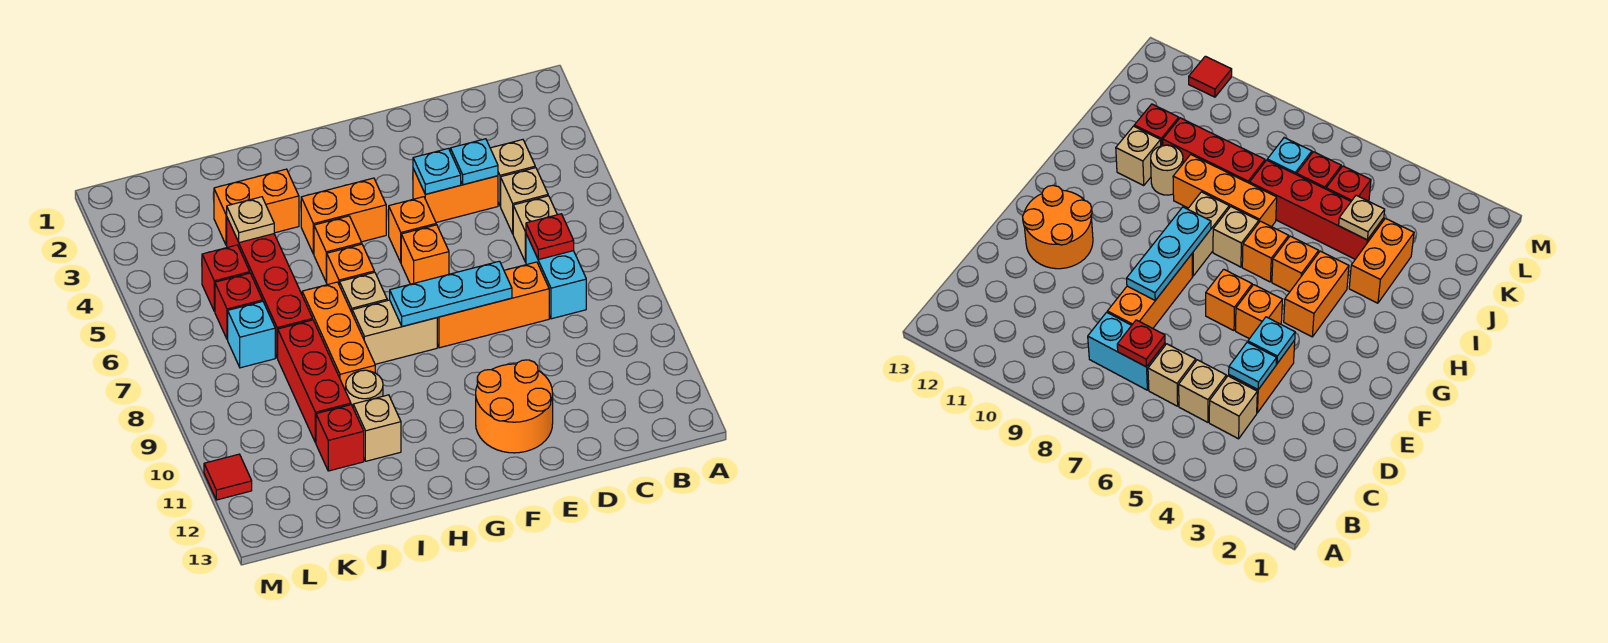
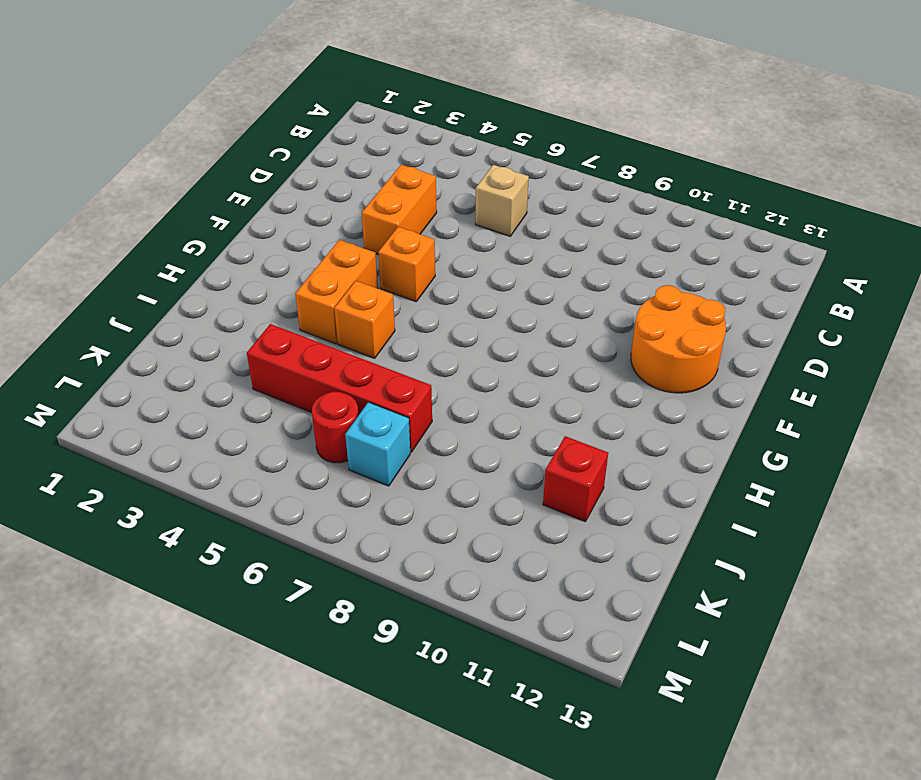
red 1x1 round brick [312,391,359,463] -> red 1x1 brick [215,273,263,340]
none -> tan 1x1 brick [490,140,535,206]
none -> tan 1x1 brick [501,168,548,234]
none -> cyan 1x2 brick [526,234,586,319]
none -> orange 1x3 brick [437,262,549,348]

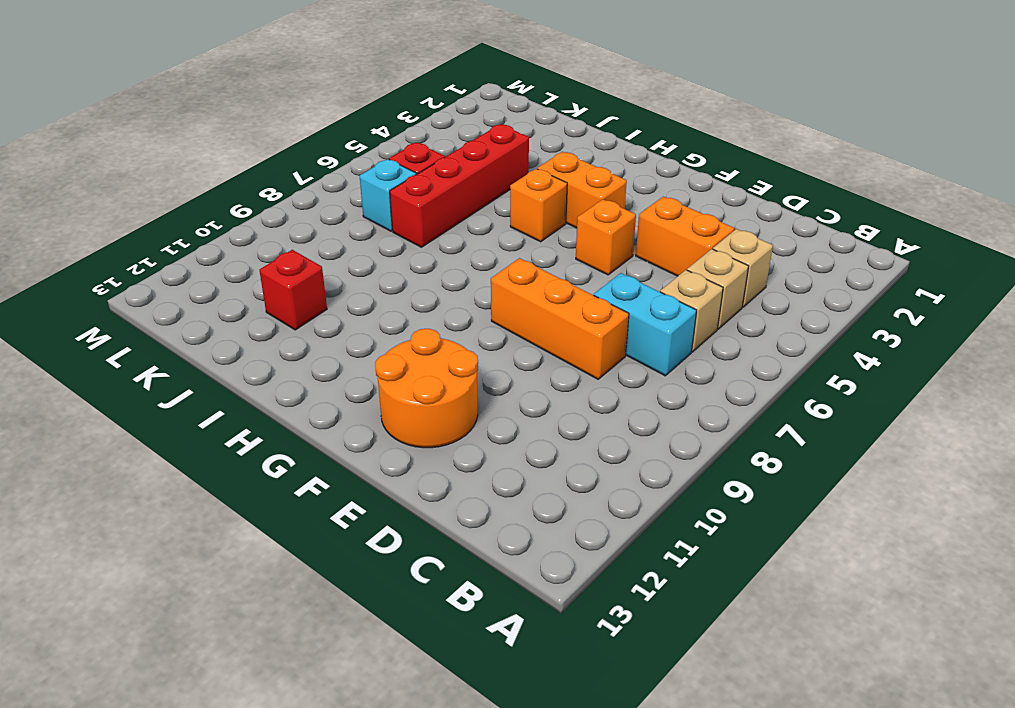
cyan 1x2 brick [594,273,697,376] -> cyan 1x2 brick turned to [526,234,586,319]
none -> orange 1x1 brick [401,225,449,284]
none -> tan 1x2 brick [352,300,437,364]
none -> orange 1x1 brick [327,244,374,285]
none -> tan 1x1 brick [340,272,387,312]

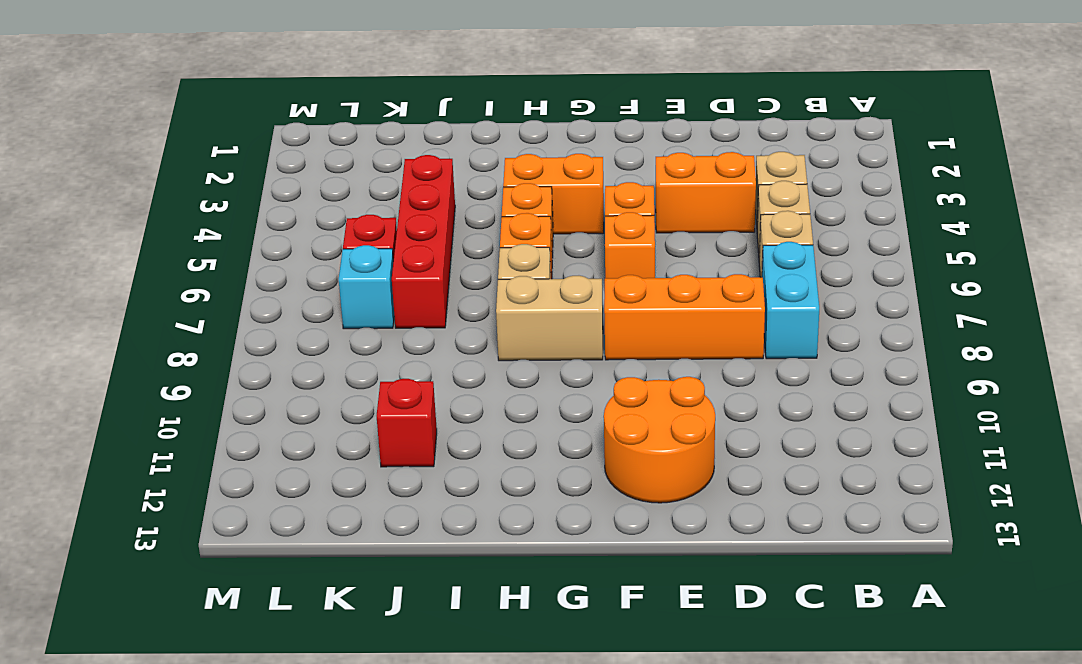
none -> orange 1x2 brick [214,169,299,245]
none -> orange 1x3 brick [302,282,375,391]
none -> tan 1x1 round brick [346,370,383,407]
none -> tan 1x1 brick [353,395,401,461]

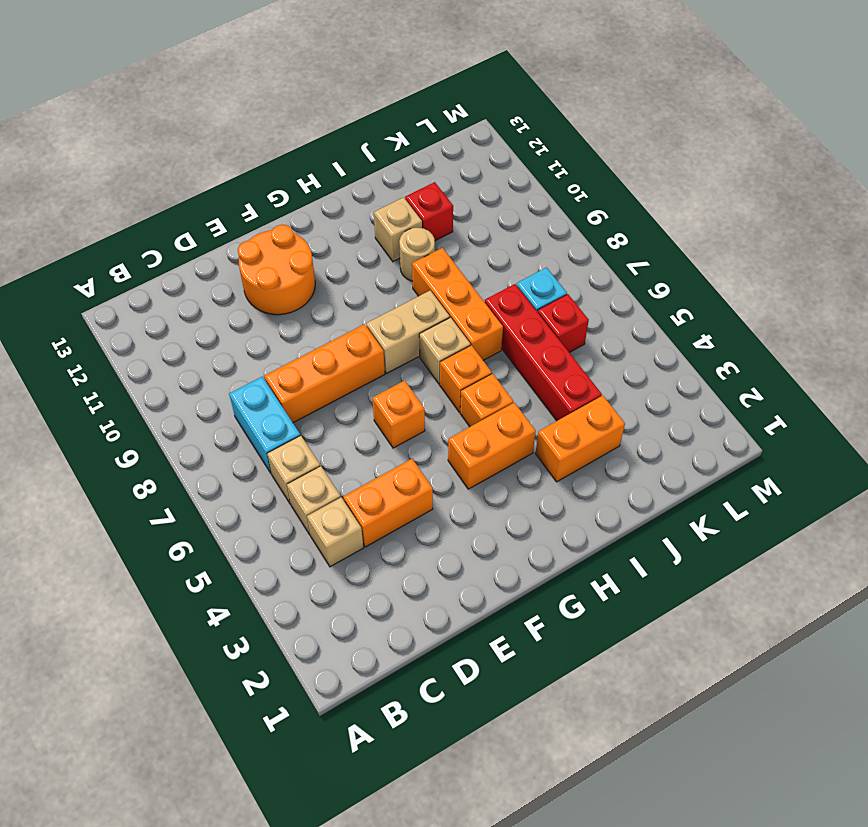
none -> orange 1x1 brick [389,197,436,262]
none -> red 1x3 brick [278,320,351,443]
none -> red 1x1 brick [202,245,250,311]
none -> red 1x1 tile [204,454,252,500]

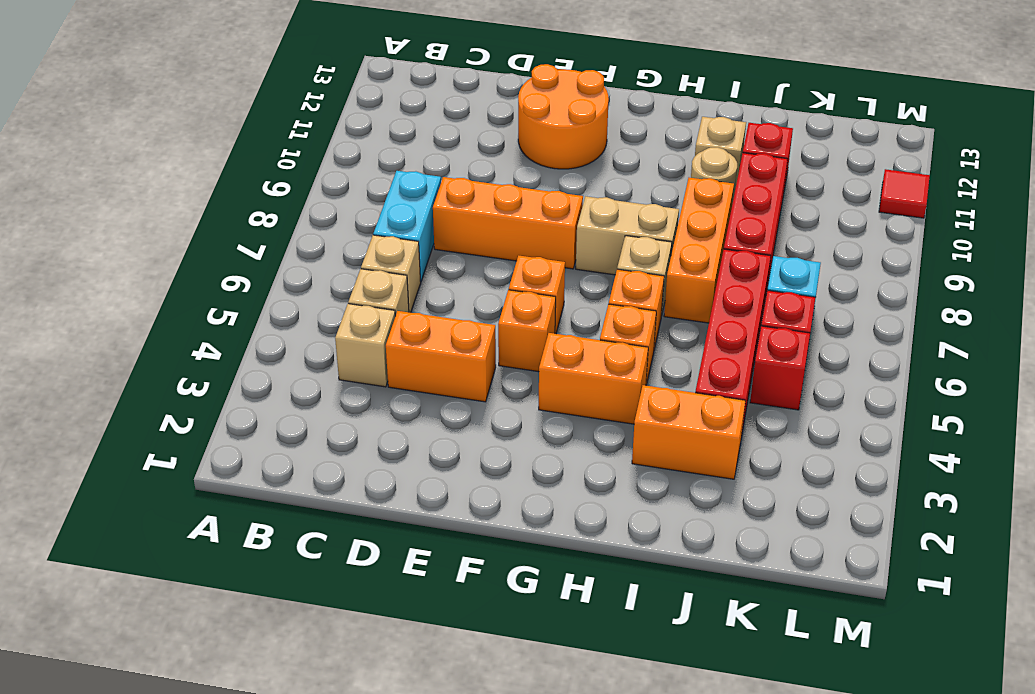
none -> red 1x1 plate [526,214,574,260]
none -> cyan 1x1 plate [450,139,498,185]
none -> cyan 1x1 plate [413,148,461,194]
none -> cyan 1x3 plate [390,261,512,326]

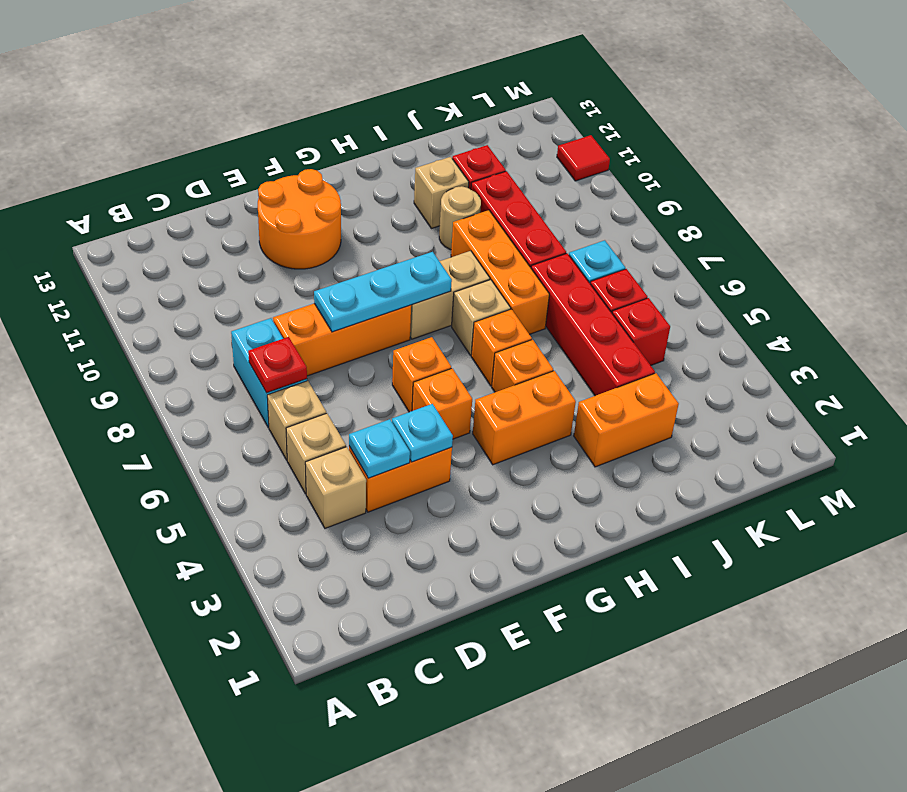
none -> tan 1x1 plate [227,197,274,243]

